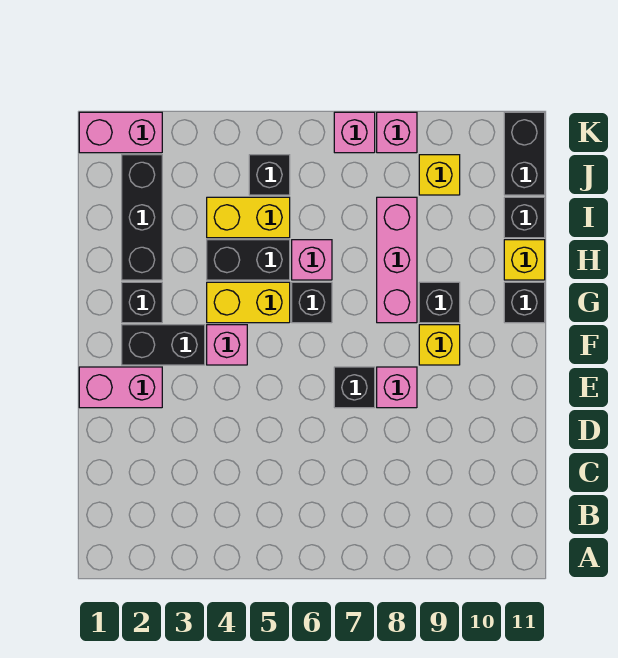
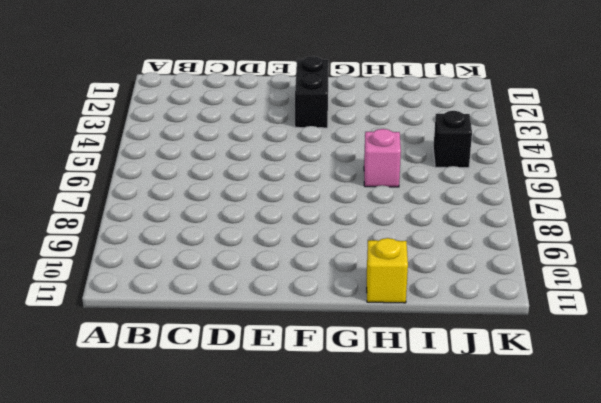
none -> pink 1x2 brick [79,367,162,408]
none -> black 1x1 brick [334,367,375,408]
none -> pink 1x1 brick [377,367,417,408]

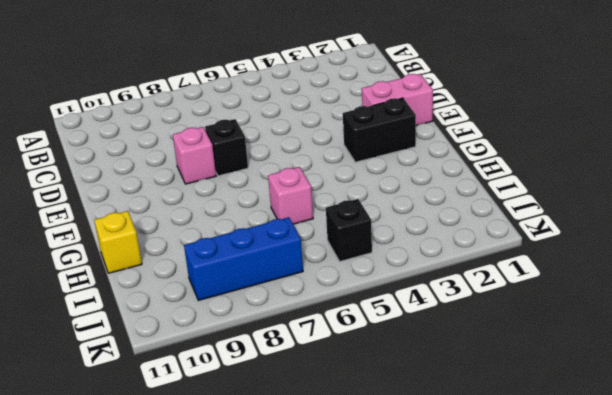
blue 1x3 brick [184,217,303,301] -> yellow 1x1 brick [419,155,460,195]
none -> pink 1x1 brick [207,325,247,365]
none -> yellow 1x1 brick [419,325,460,365]
none -> black 1x1 brick [122,282,162,323]

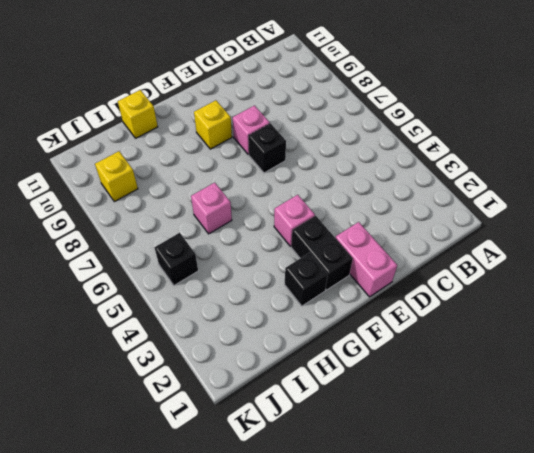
none -> yellow 1x2 brick [207,282,290,323]
none -> black 1x1 brick [292,282,332,323]
none -> pink 1x3 brick [377,197,417,323]

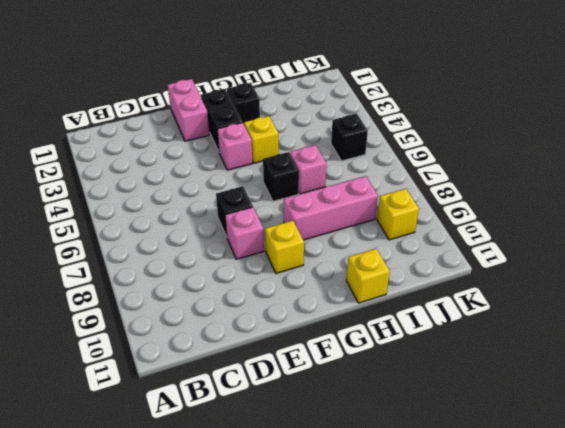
yellow 1x1 brick [244,116,279,163] -> yellow 1x2 brick [207,282,290,323]
none -> black 1x1 brick [419,282,460,323]
none -> black 1x1 brick [504,282,545,323]
none -> black 1x3 brick [122,155,162,280]

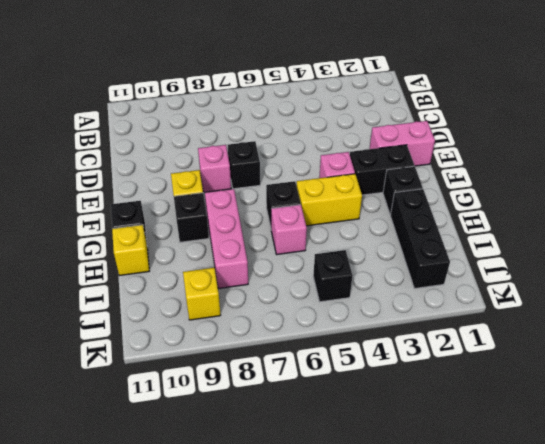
none -> black 1x2 brick [207,240,290,280]
none -> yellow 1x2 brick [207,197,290,238]
none -> black 1x1 brick [504,197,545,238]

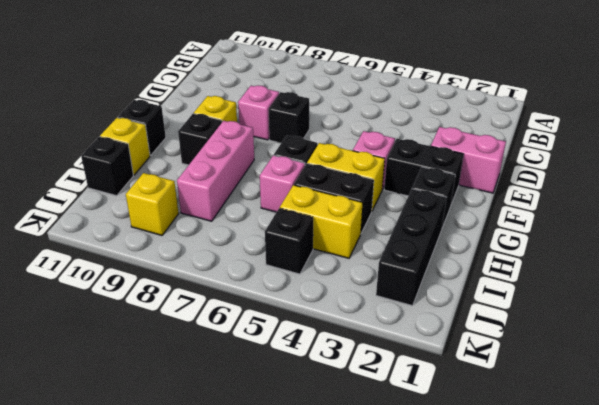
none -> black 1x2 brick [504,112,545,195]
none -> pink 1x2 brick [79,112,162,153]
none -> pink 1x1 brick [334,112,375,153]

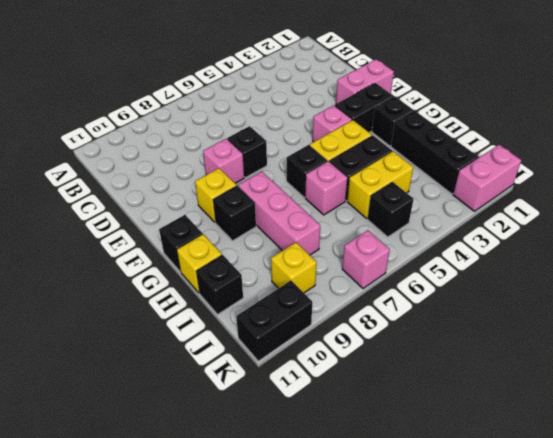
black 1x2 brick [236,281,312,361] -> black 1x2 brick turned to [504,112,545,195]
none -> pink 1x1 brick [377,112,417,153]

